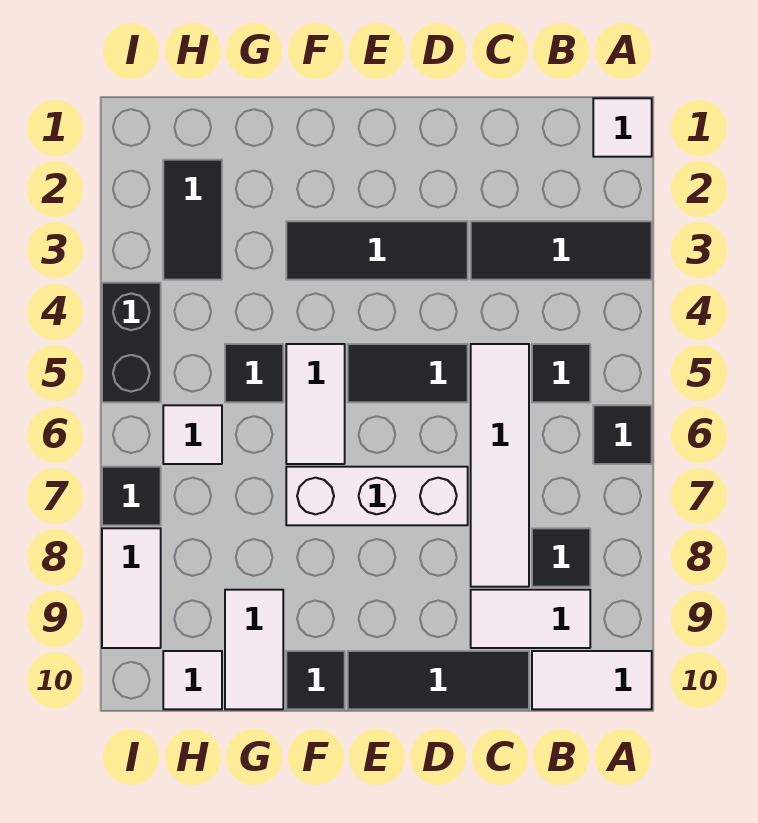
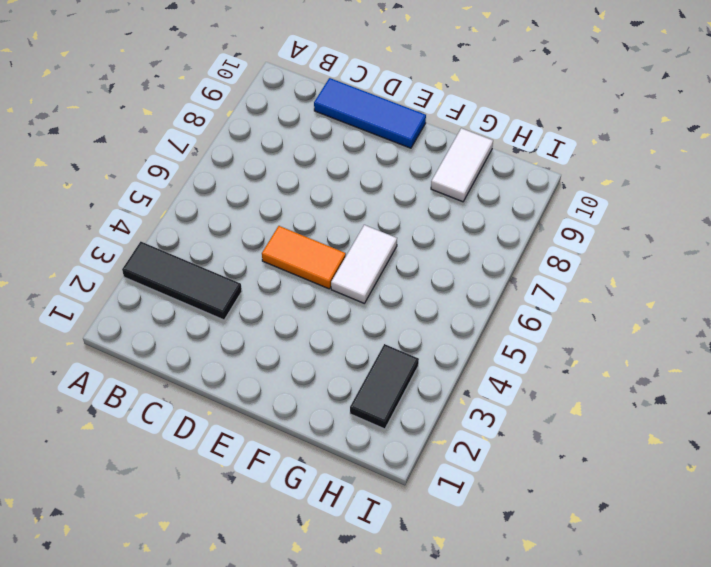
blue 1x3 tile [314,78,426,148] -> black 1x3 tile [348,651,529,709]
orange 1x2 tile [262,226,346,289] -> black 1x2 tile [348,344,468,402]
none -> white 1x1 tile [593,98,652,157]
none -> black 1x1 tile [593,405,652,464]
none -> white 1x2 tile [532,651,652,709]

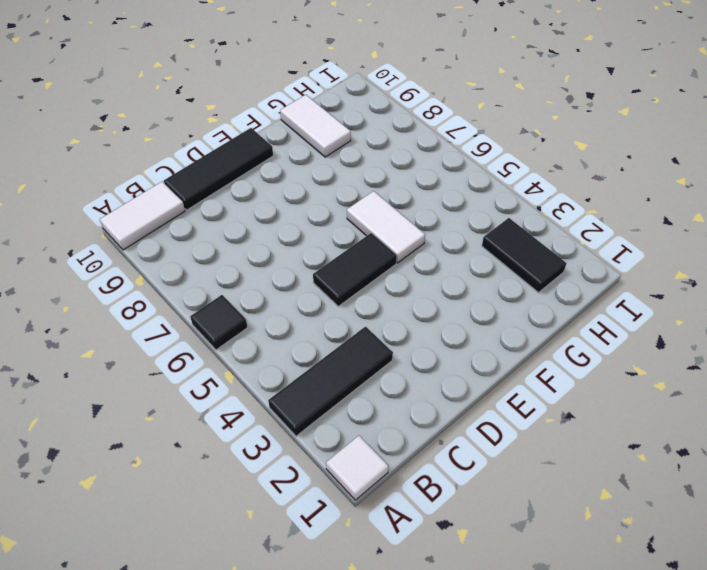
none -> black 1x1 tile [532,344,590,402]
none -> black 1x1 tile [532,528,590,587]
none -> white 1x2 tile [471,590,590,648]

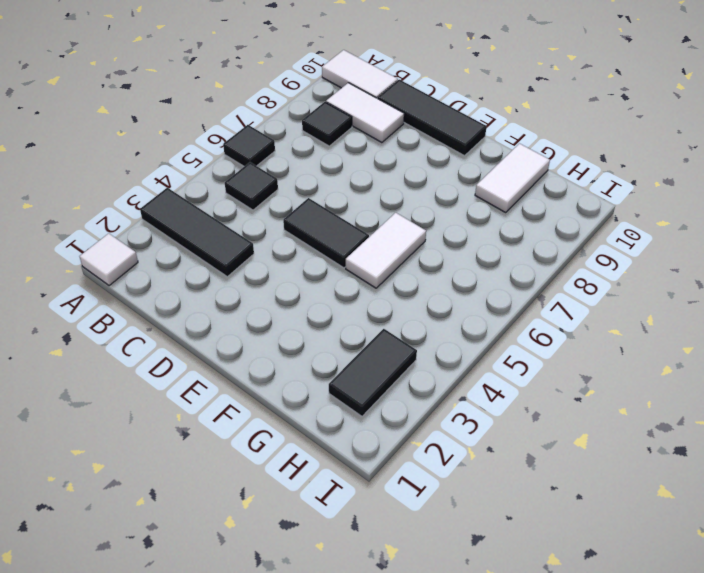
none -> white 1x4 tile [471,344,529,587]
none -> black 1x3 tile [286,221,468,280]
none -> white 1x3 brick [286,467,468,525]

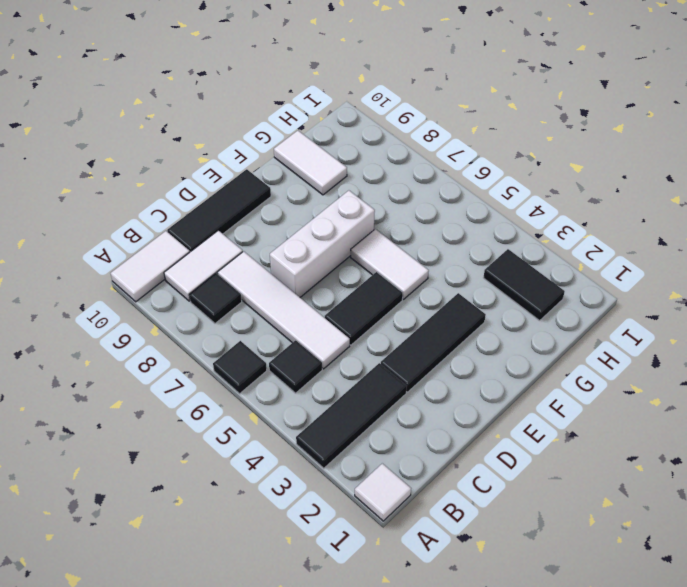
none -> black 1x1 tile [286,651,345,709]
none -> black 1x1 tile [225,344,283,402]
none -> white 1x1 tile [163,405,222,464]

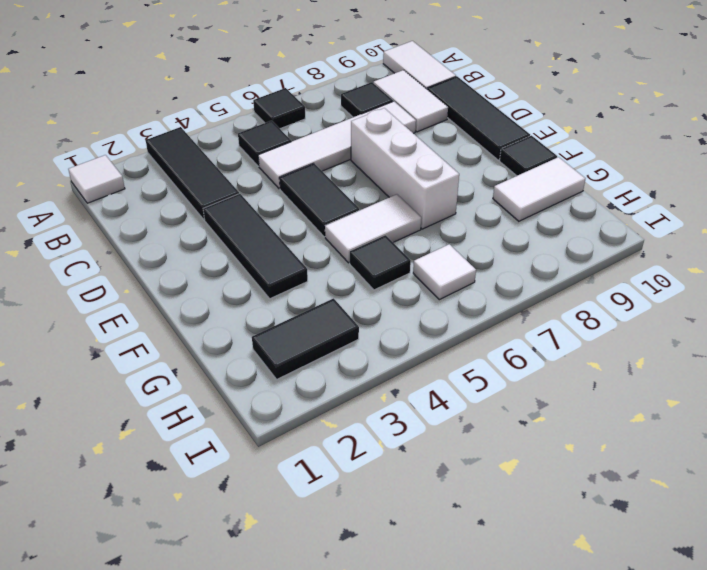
none -> white 1x1 tile [163,651,222,709]
none -> black 1x2 brick [102,283,161,402]
none -> black 1x1 tile [102,467,161,525]

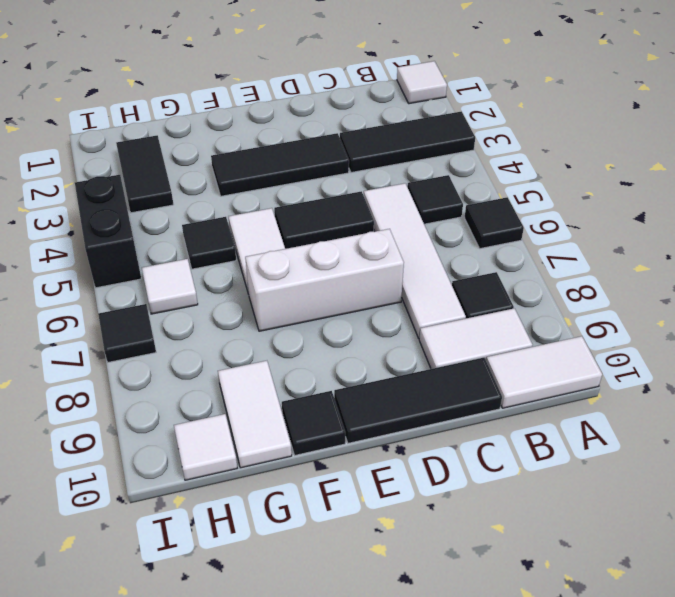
none -> white 1x2 tile [102,528,161,648]

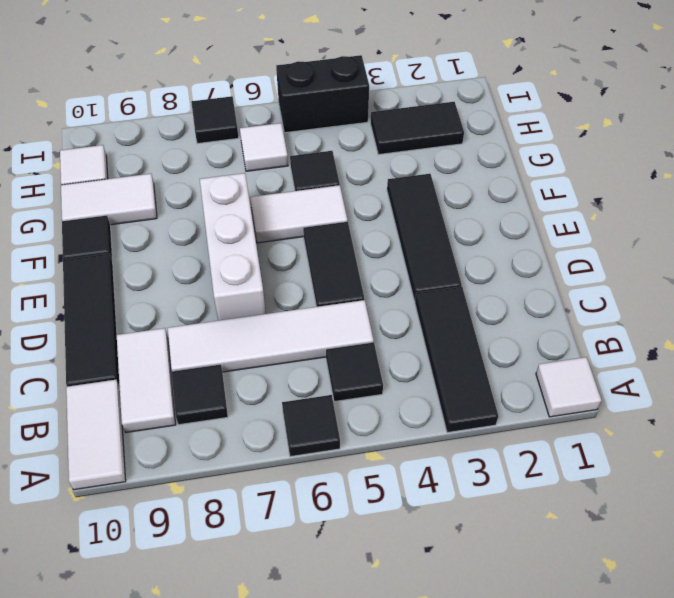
none -> white 1x2 tile [102,528,161,648]

